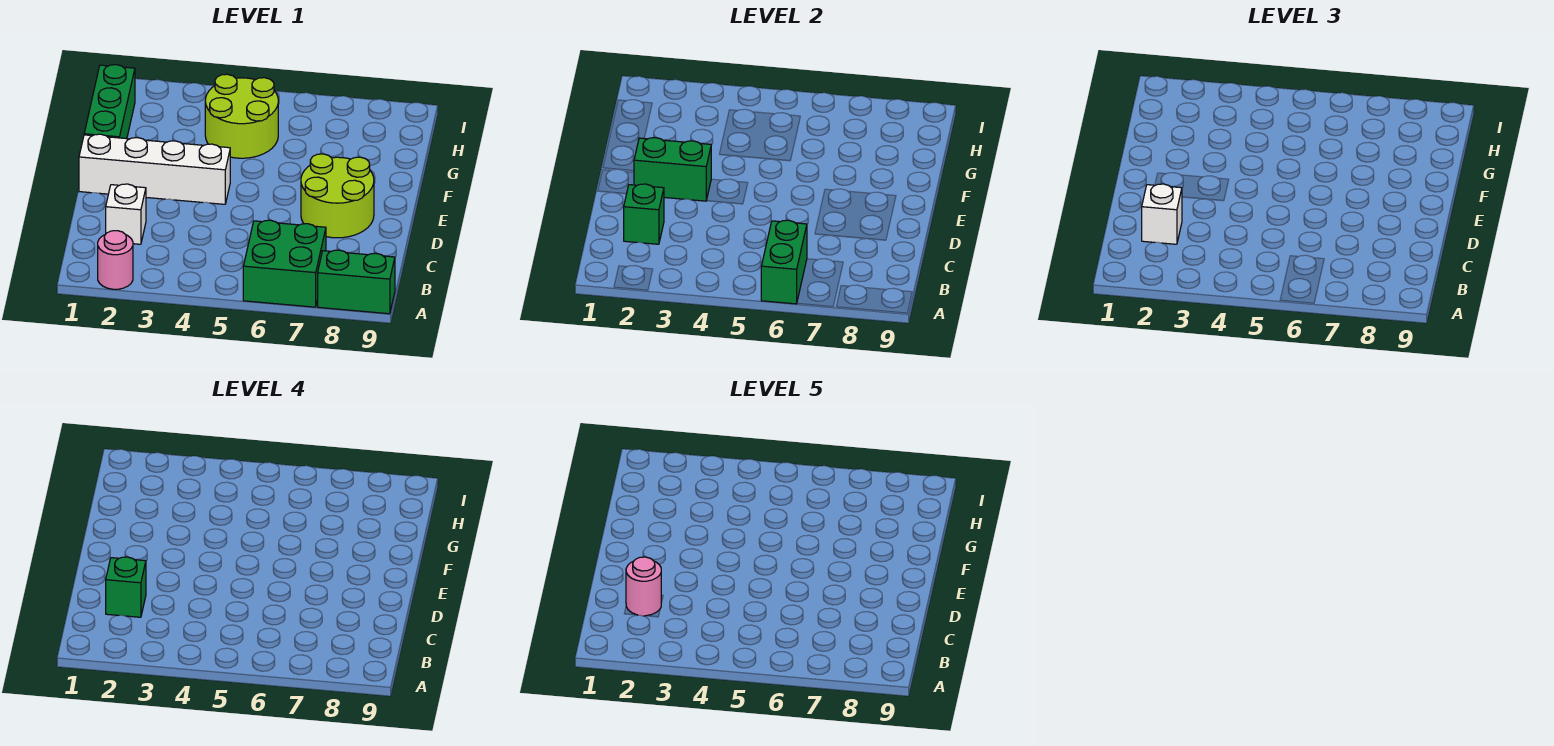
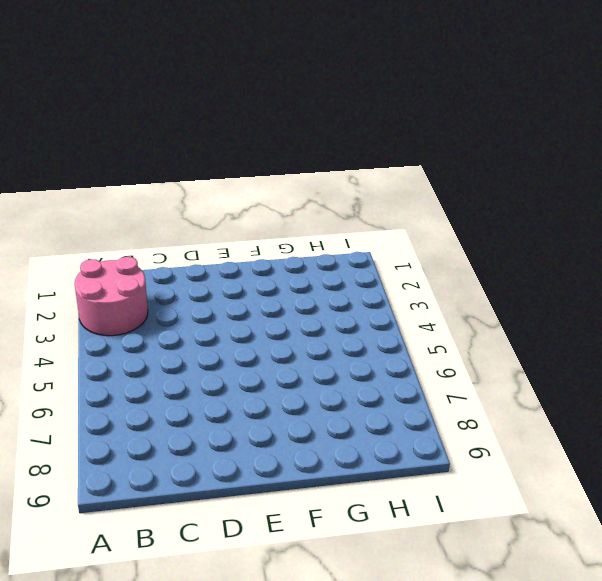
pink 2x2 round brick [75,257,148,336] -> pink 1x1 round brick [98,231,133,289]
none -> green 2x2 brick [243,220,326,307]
none -> green 1x2 brick [318,250,395,314]
none -> white 1x1 brick [106,184,146,244]

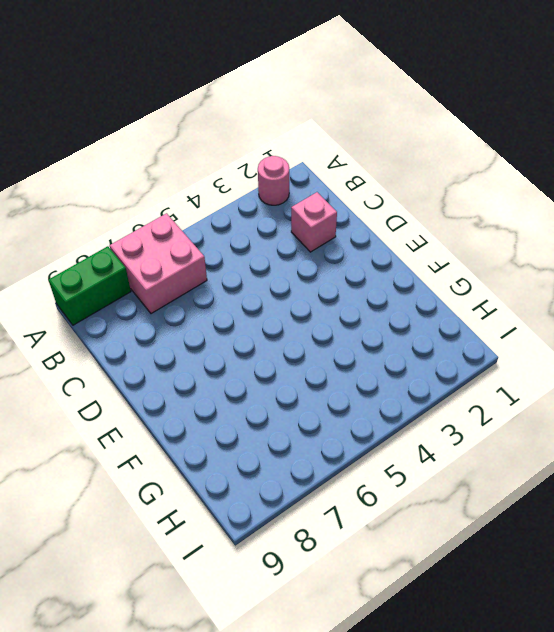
pink 2x2 brick [110,213,207,314] -> green 2x2 brick [243,220,326,307]
pink 1x1 brick [291,192,337,252] -> white 1x1 brick [106,184,146,244]
none -> lime 2x2 round brick [301,154,374,238]
none -> white 1x4 brick [79,134,230,204]
none -> green 1x3 brick [84,65,135,139]

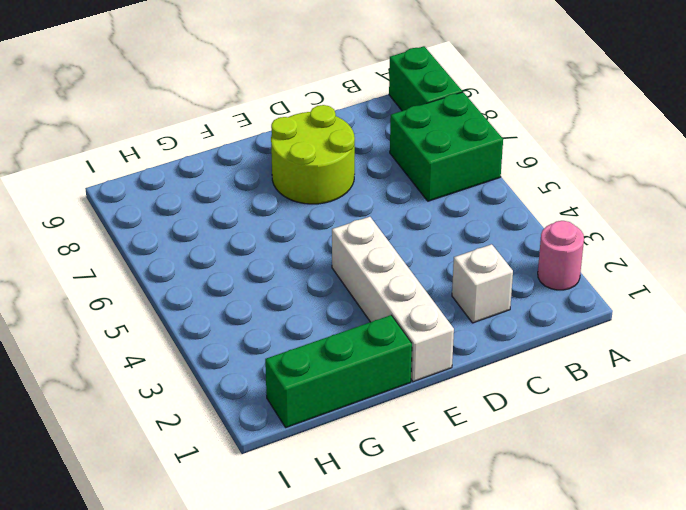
none -> lime 2x2 round brick [205,74,278,158]
none -> green 1x2 brick [761,220,807,304]
none -> green 1x1 brick [624,184,664,244]

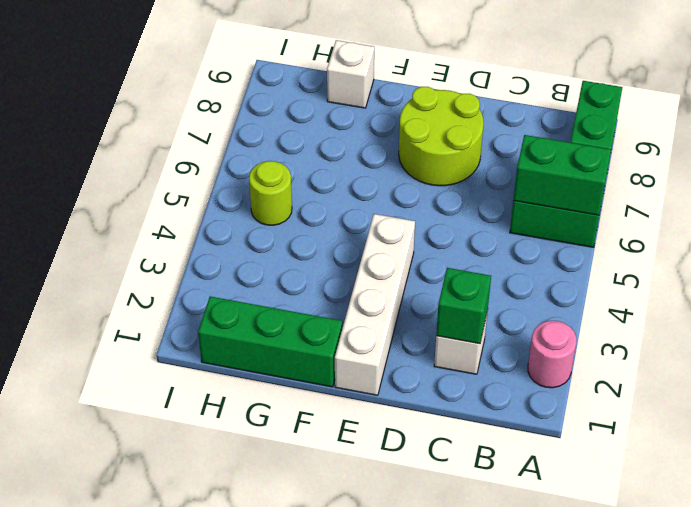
white 1x1 brick [327,40,374,108] -> white 1x1 brick moved to [1142,184,1182,244]
lime 1x1 round brick [249,161,292,225] -> lime 2x2 round brick [205,74,278,158]
none -> green 1x2 brick [634,138,711,201]
none -> green 1x1 brick [106,557,146,617]
none -> pink 1x1 round brick [626,557,661,616]

